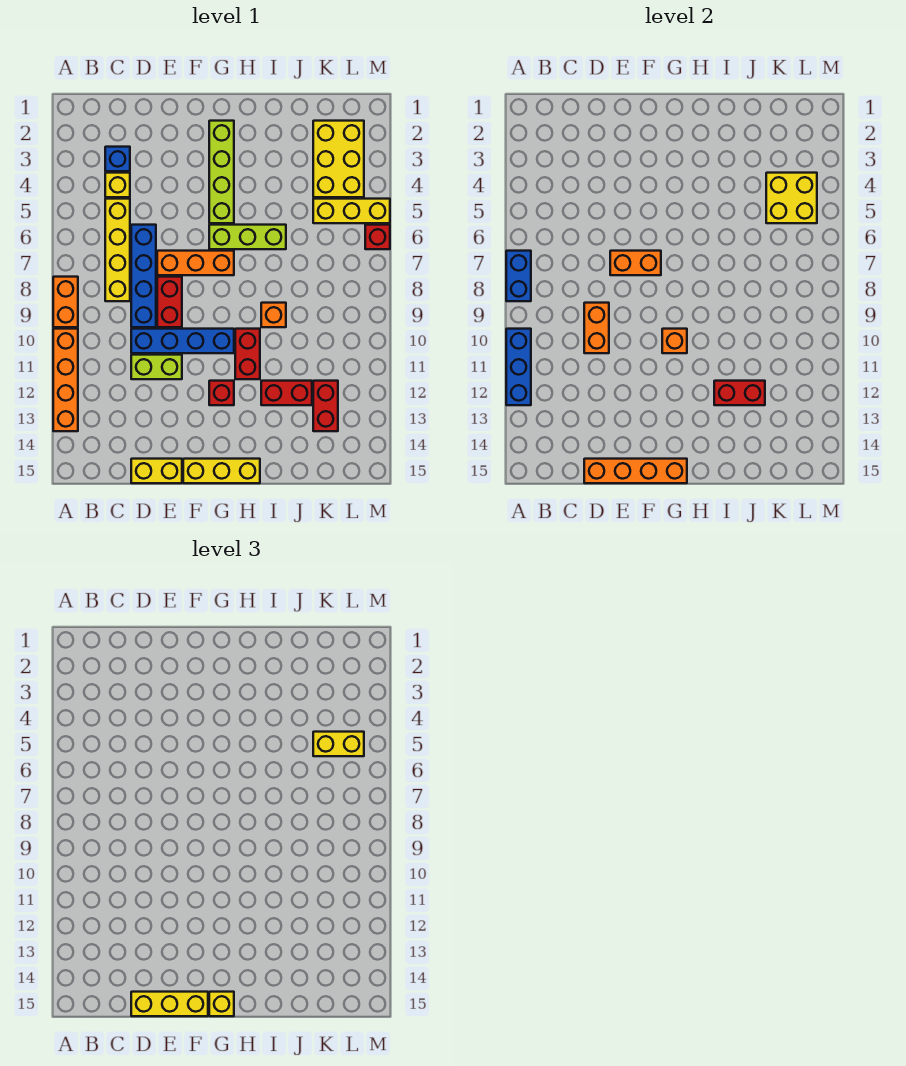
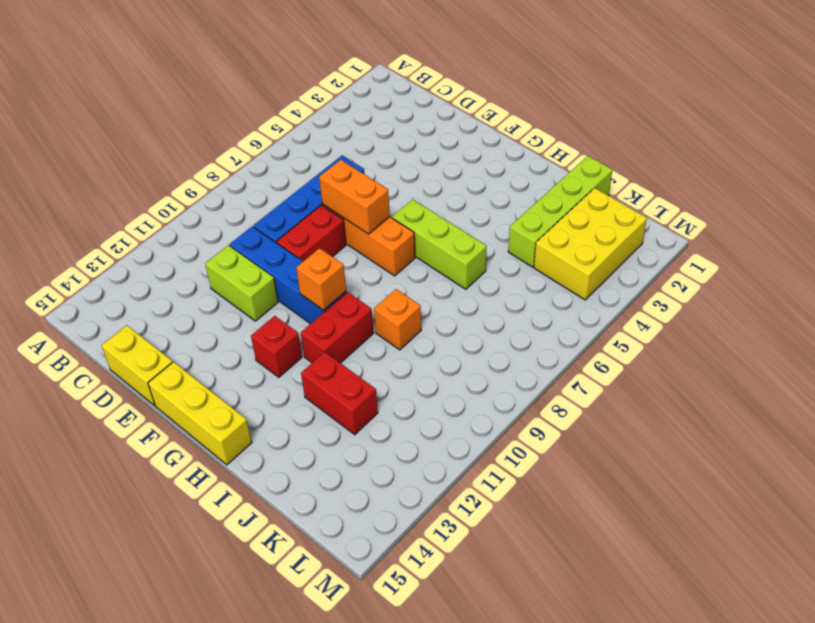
lime 1x4 brick [508,156,612,267] -> lime 1x4 brick moved to [209,121,234,223]
none -> orange 1x2 brick [53,277,78,327]
none -> orange 1x4 brick [53,329,78,431]
none -> blue 1x1 brick [105,147,130,171]
none -> yellow 1x1 brick [105,173,130,197]

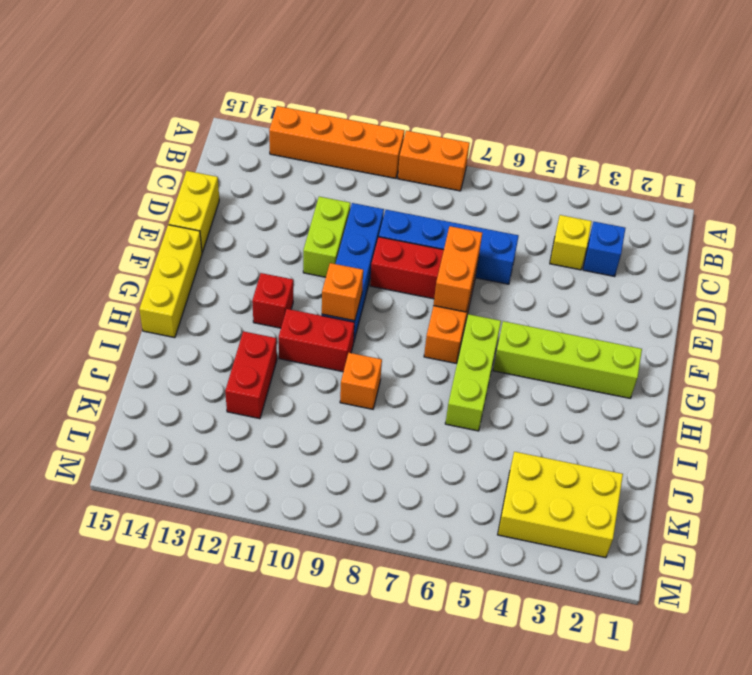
none -> yellow 1x4 brick [105,199,130,301]
none -> yellow 1x3 brick [313,199,390,223]
none -> red 1x2 brick [313,381,338,431]
none -> red 1x1 brick [365,225,390,249]

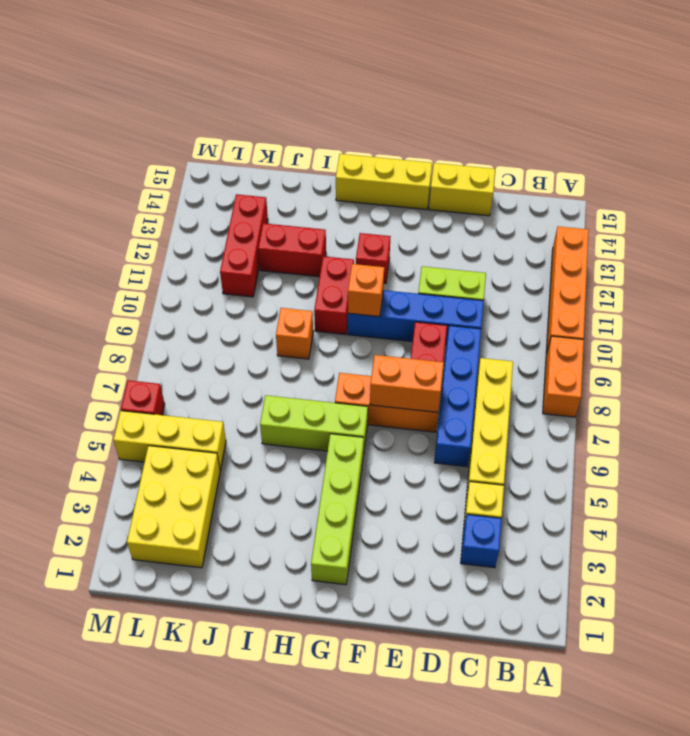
red 1x3 brick [220,194,268,297] -> red 1x2 brick [313,381,338,431]
none -> blue 1x2 brick [506,251,531,301]
none -> blue 1x3 brick [506,329,531,405]
none -> orange 1x2 brick [584,303,609,353]
none -> orange 1x4 brick [584,459,687,483]

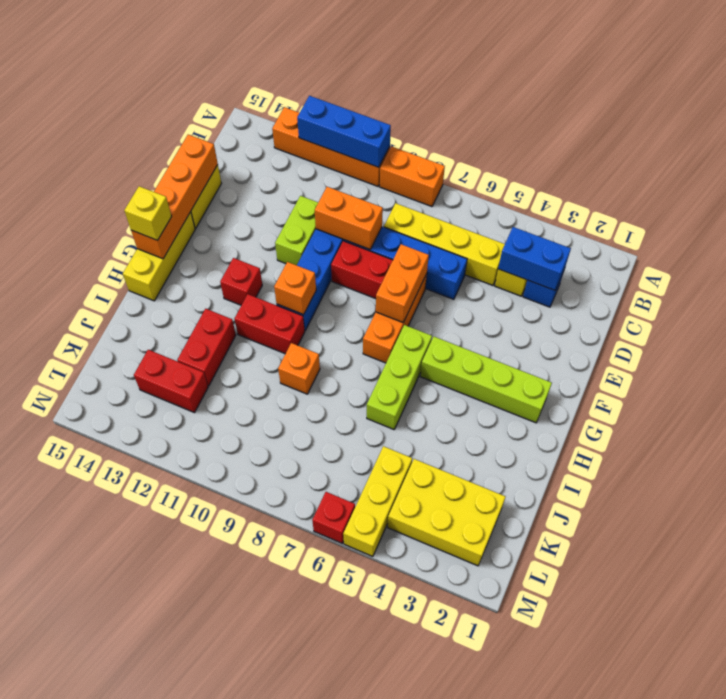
blue 1x2 brick [498,227,571,290] -> blue 1x2 brick moved to [506,251,531,301]
none -> red 1x2 brick [714,381,765,405]
none -> yellow 2x2 brick [766,173,817,223]
none -> yellow 1x3 brick [131,992,208,1016]
none -> yellow 1x2 brick [313,732,364,756]

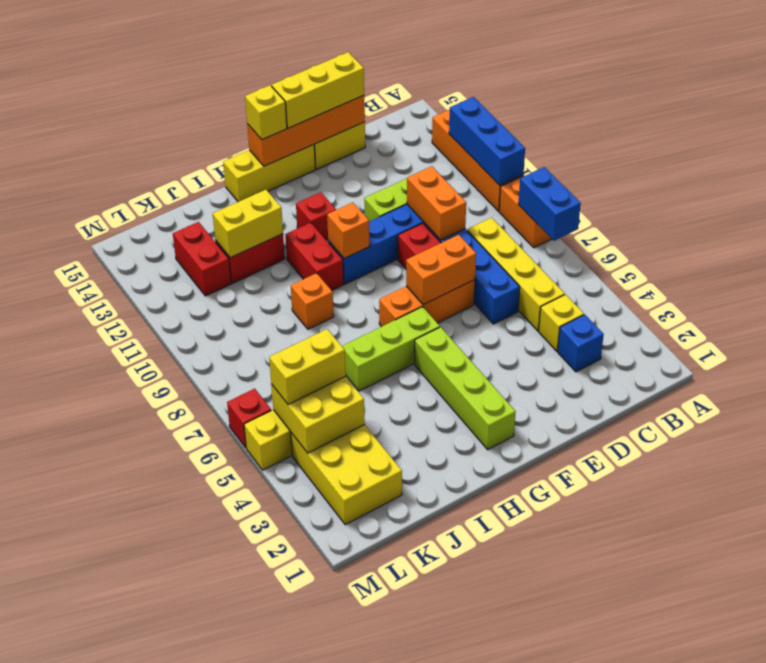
yellow 1x2 brick [213,190,283,258] -> red 1x2 brick [714,381,765,405]

